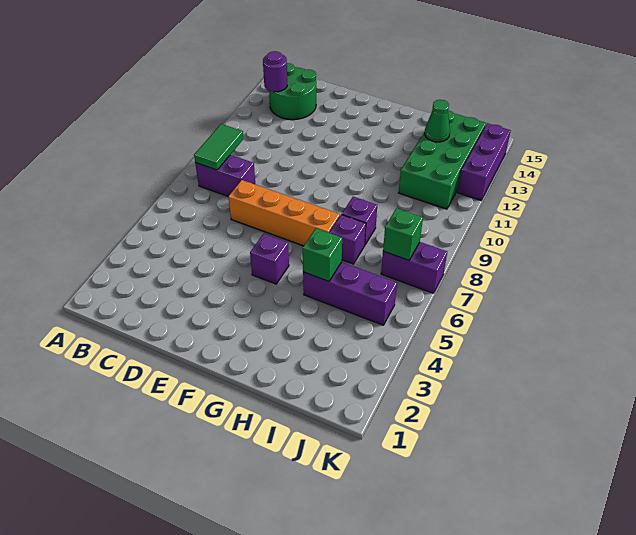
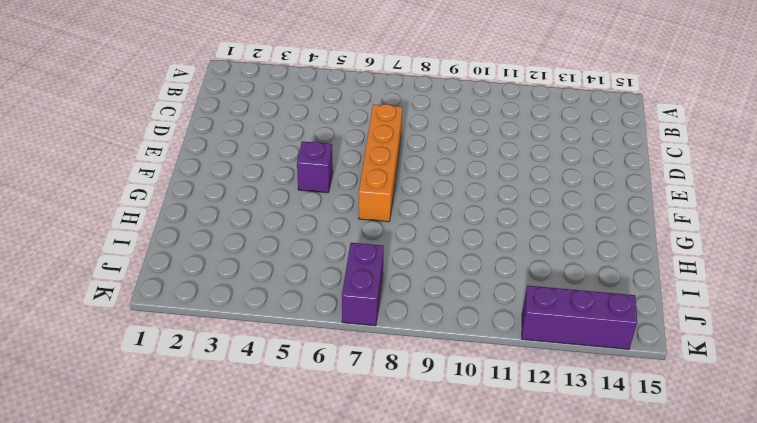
none -> purple 1x2 brick [195,155,255,196]
none -> green 2x2 round brick [269,63,316,120]
none -> purple 1x3 brick [303,262,397,325]

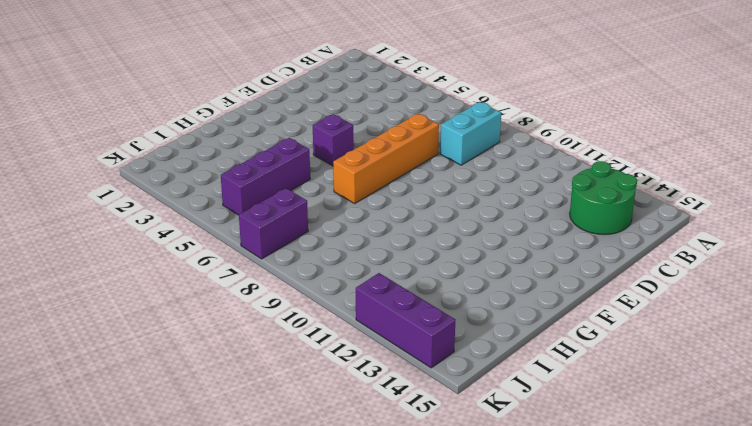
cyan 1x2 brick [440,102,501,165] -> purple 1x2 brick [195,155,255,196]
none -> purple 1x1 brick [329,215,366,264]
none -> purple 1x1 brick [342,197,377,245]
none -> green 2x4 brick [399,110,486,209]

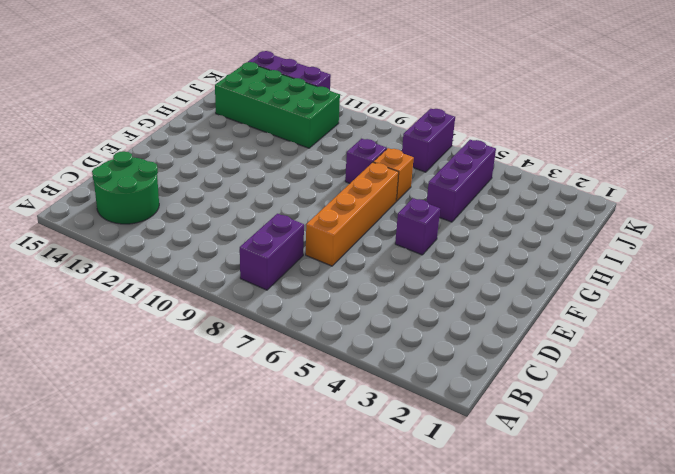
orange 1x1 brick [373,148,414,201] -> purple 1x1 brick [329,215,366,264]
none -> green 1x2 tile [194,124,243,170]
none -> purple 1x1 round brick [263,51,287,92]
none -> green 1x1 brick [303,228,342,281]

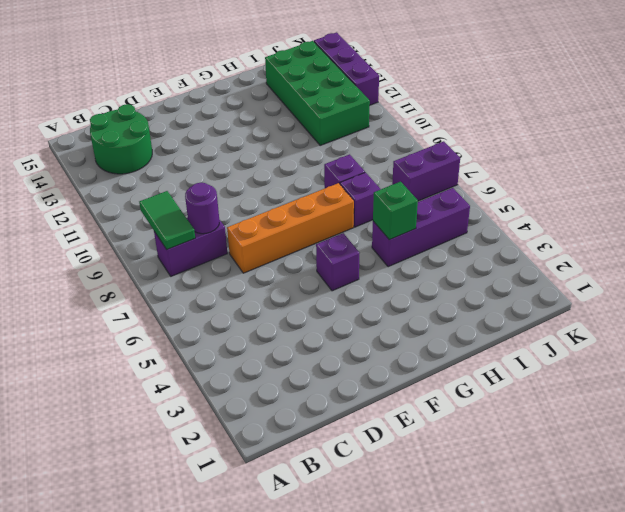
purple 1x1 round brick [185,183,219,234] -> purple 1x1 round brick moved to [263,51,287,92]
none -> green 1x1 cone [425,100,450,142]
none -> green 1x1 brick [383,208,423,260]

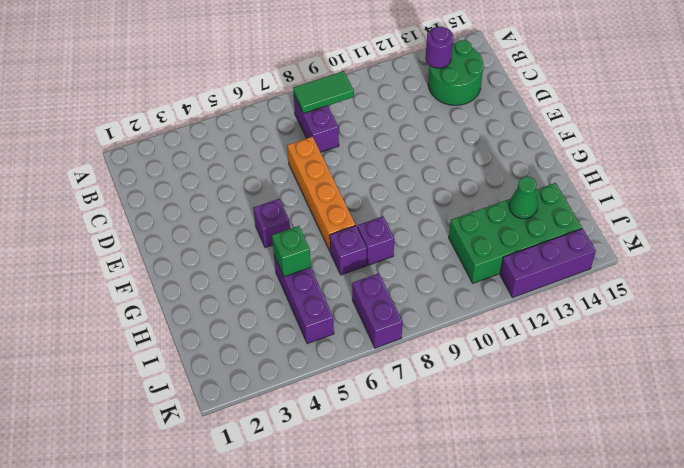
none -> green 1x1 brick [383,208,423,260]

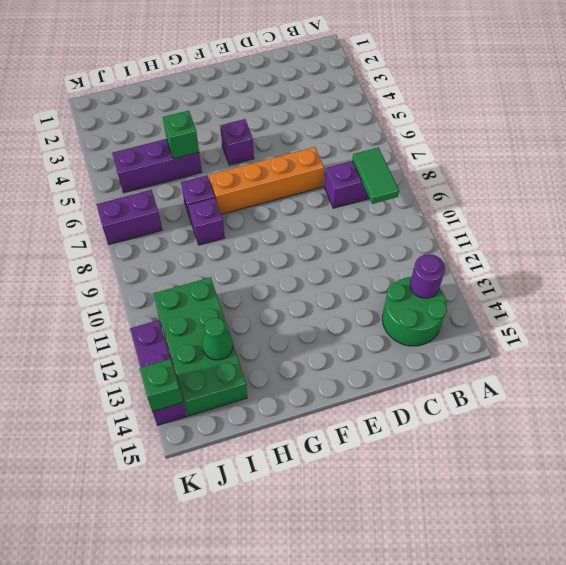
green 1x1 brick [139,359,183,412] -> green 1x1 brick moved to [383,208,423,260]

